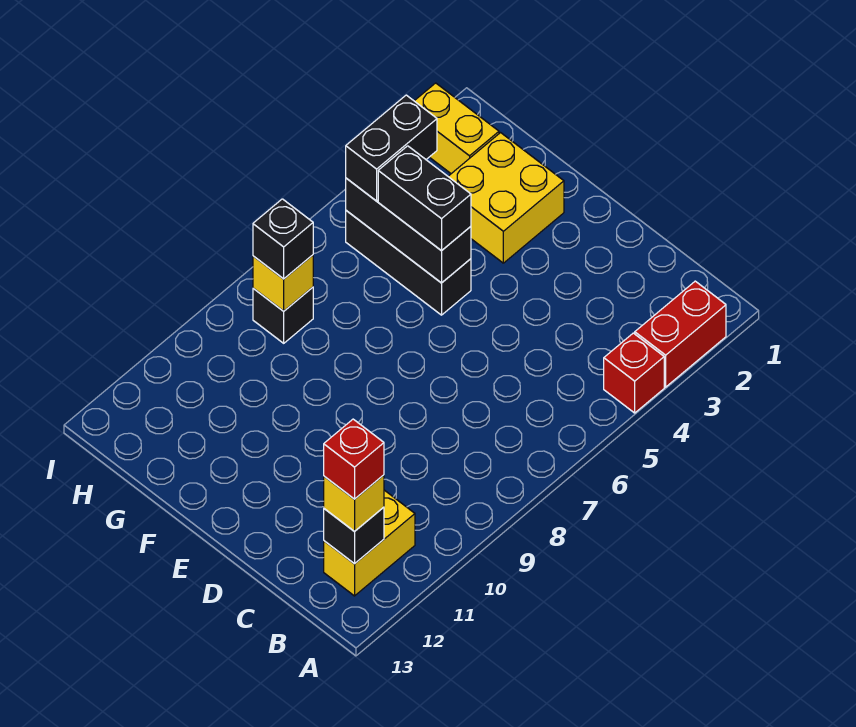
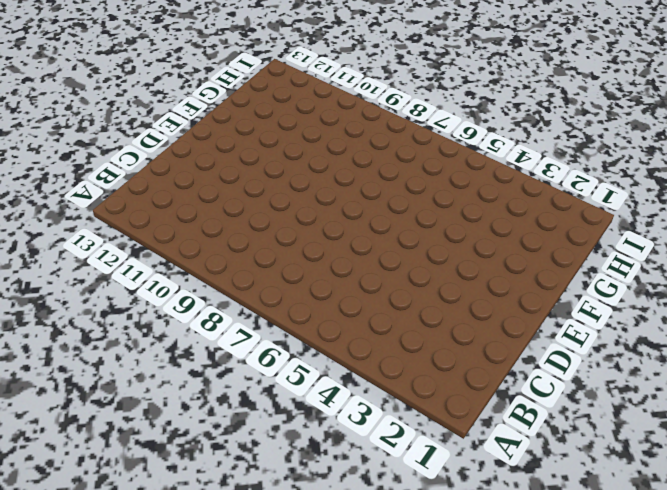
none -> red 1x2 brick [635,281,726,387]
none -> red 1x1 brick [604,333,664,413]
none -> yellow 1x2 brick [324,490,415,596]

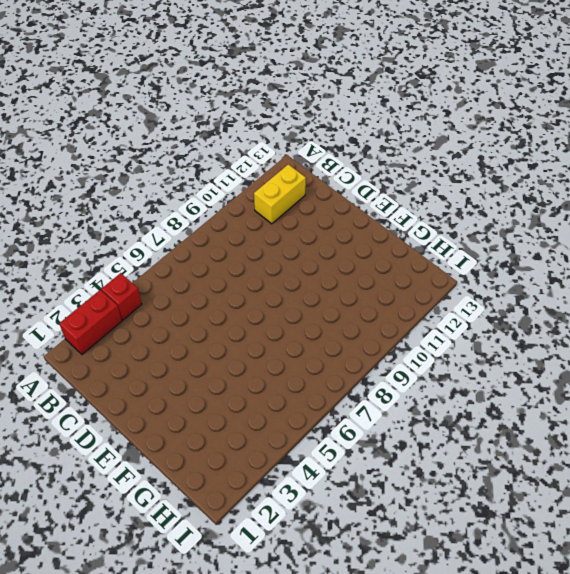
none -> yellow 2x2 brick [448,133,564,263]
none -> black 1x3 brick [346,211,471,315]
none -> yellow 1x2 brick [415,83,499,174]

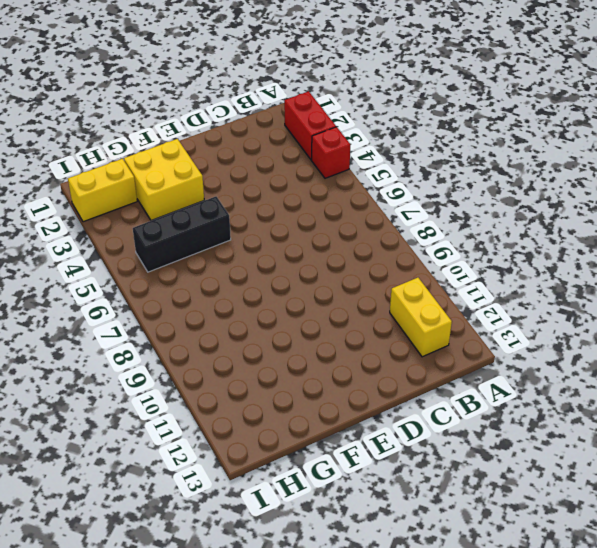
none -> black 1x1 brick [253,287,313,343]
none -> black 1x1 brick [324,507,384,564]
none -> black 1x3 brick [346,178,471,283]

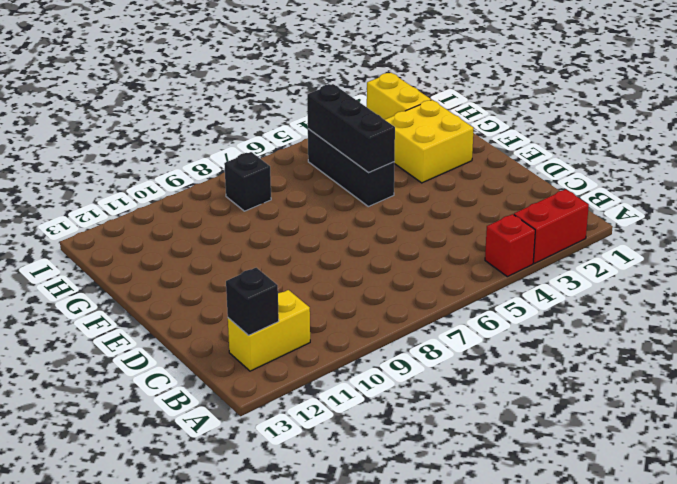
none -> yellow 1x1 brick [253,255,313,311]
none -> yellow 1x1 brick [324,475,384,532]
none -> black 1x2 brick [378,146,471,251]

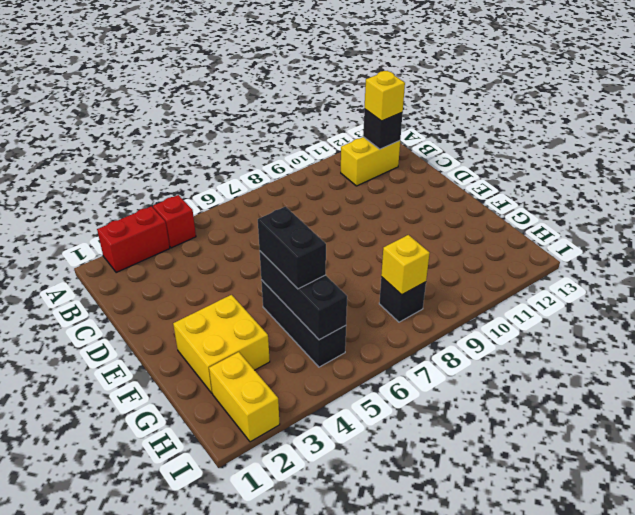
none -> black 1x2 brick [346,95,437,201]
none -> black 1x1 brick [253,199,313,279]
none -> red 1x1 brick [324,419,384,499]

